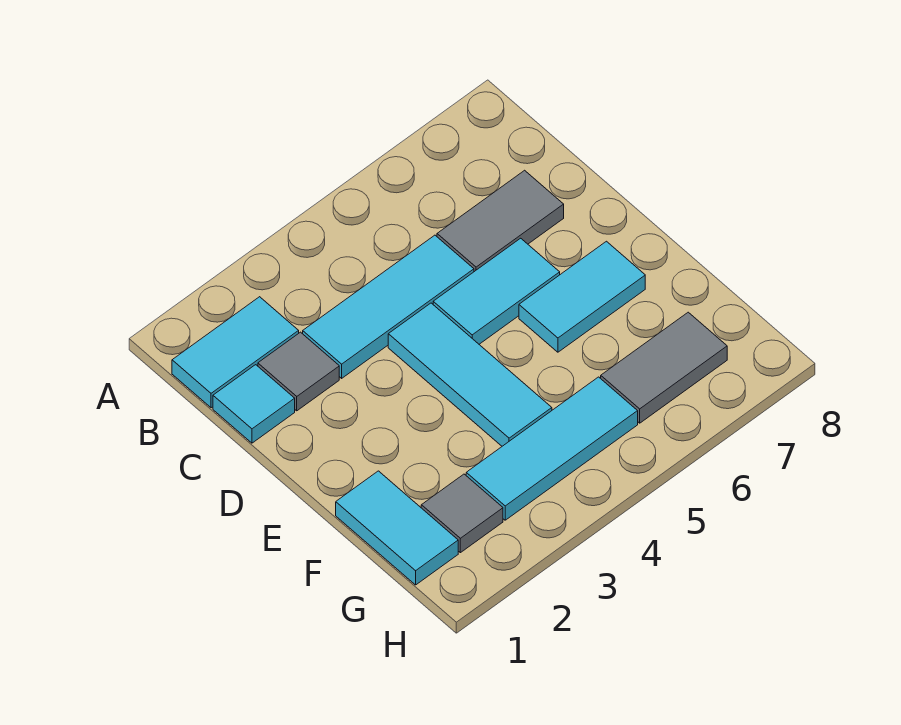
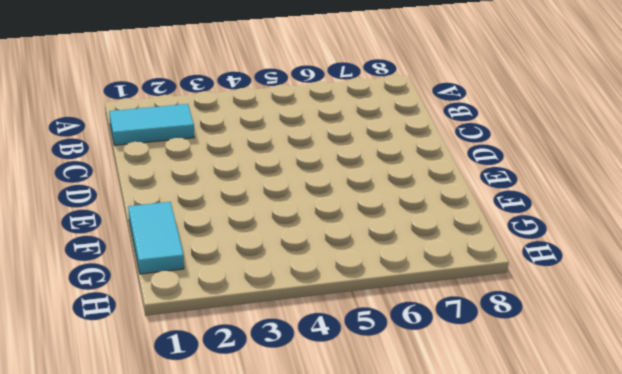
none -> cyan 1x1 tile [213,365,295,443]
none -> grey 1x1 tile [258,332,339,411]
none -> cyan 1x3 tile [303,235,474,378]

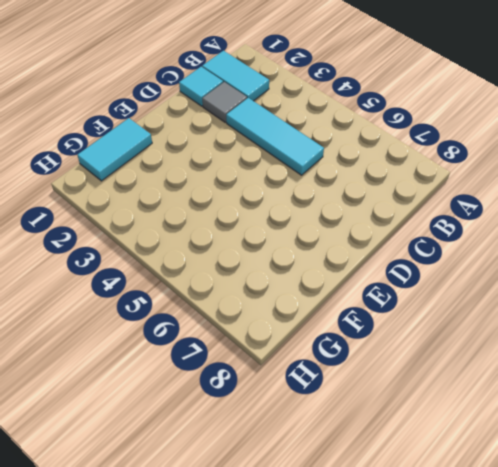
none -> grey 1x2 tile [437,170,564,272]
none -> cyan 1x3 tile [388,303,552,446]
none -> cyan 1x2 tile [433,238,560,344]

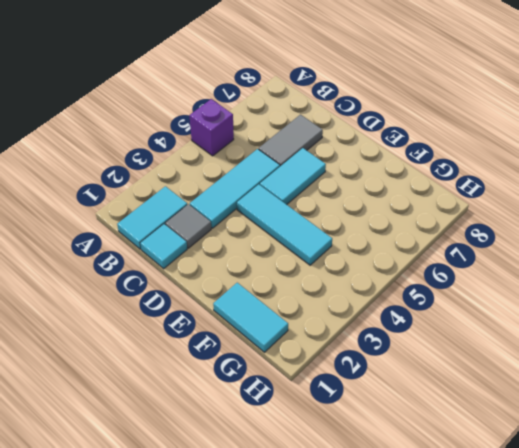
purple 1x1 brick [189,99,234,156] -> none
none -> cyan 1x2 tile [519,241,645,352]
none -> grey 1x1 tile [421,474,503,553]
none -> cyan 1x3 tile [466,377,638,520]

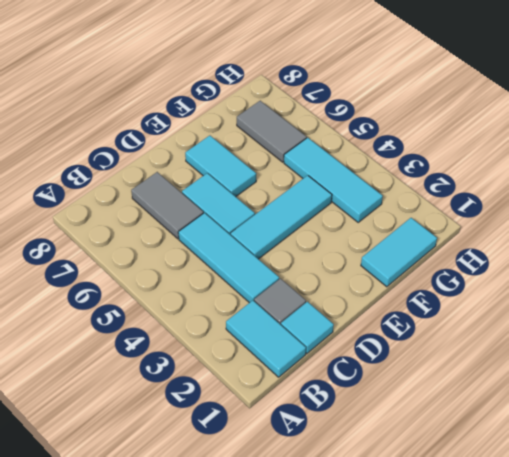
none -> grey 1x1 tile [421,474,503,553]

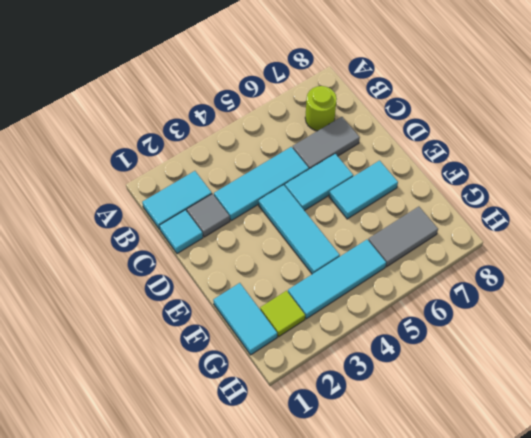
lime 1x1 round brick [305,86,337,131] -> none
lime 1x1 tile [260,291,305,337] -> grey 1x1 tile [421,474,503,553]

